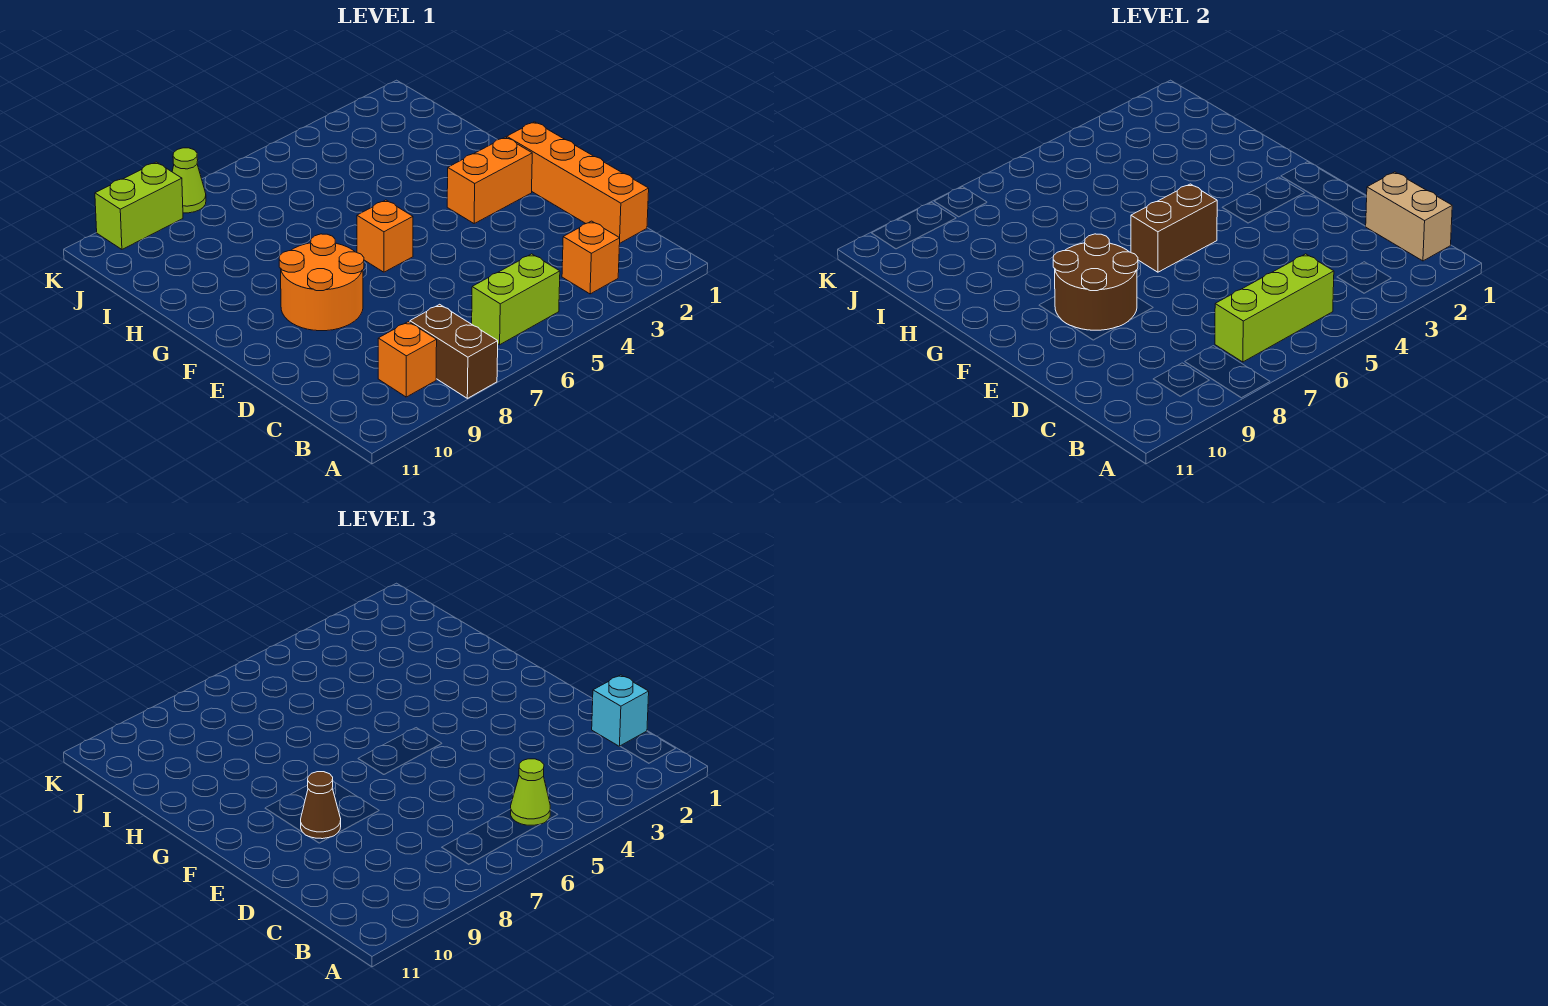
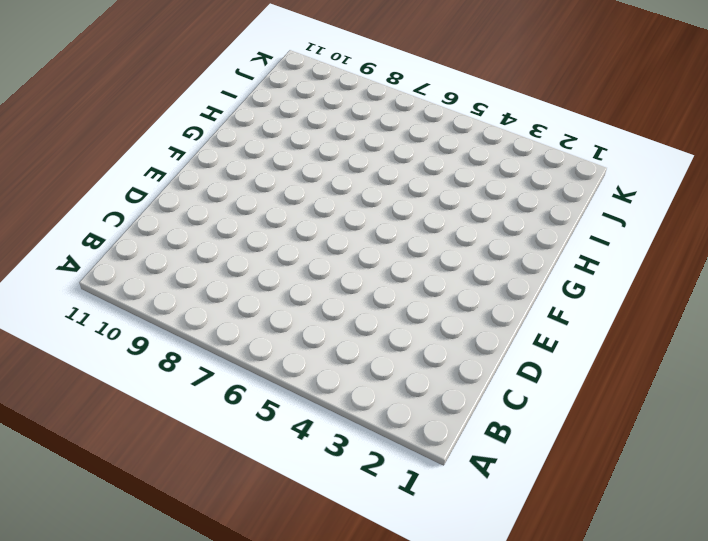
none -> brown 1x2 brick [410,304,498,398]
none -> orange 1x1 brick [562,221,620,294]
none -> lime 1x2 brick [472,254,560,345]

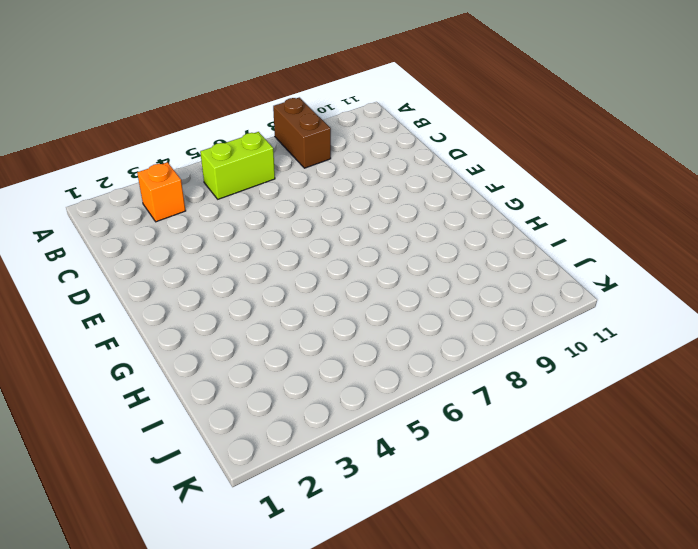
none -> orange 1x1 brick [378,322,437,397]
none -> orange 1x4 brick [507,122,649,243]
none -> orange 2x2 round brick [279,234,364,331]

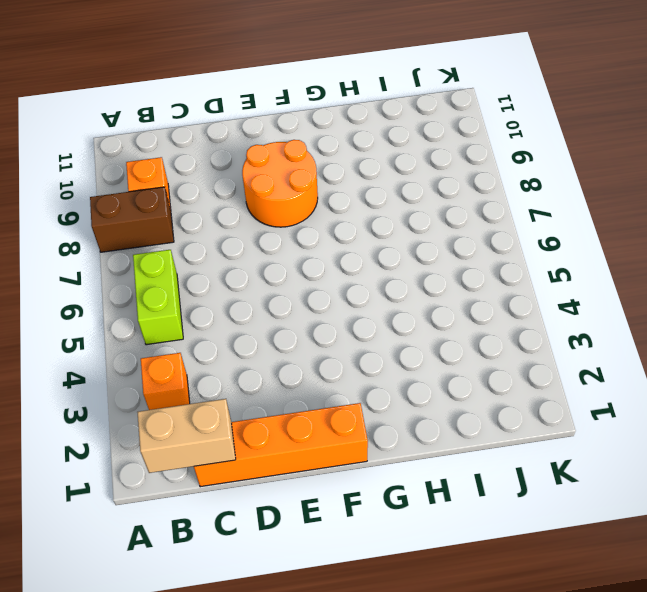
none -> orange 1x2 brick [447,137,532,223]
none -> orange 1x1 brick [357,200,413,272]
none -> lime 1x1 cone [172,148,206,213]

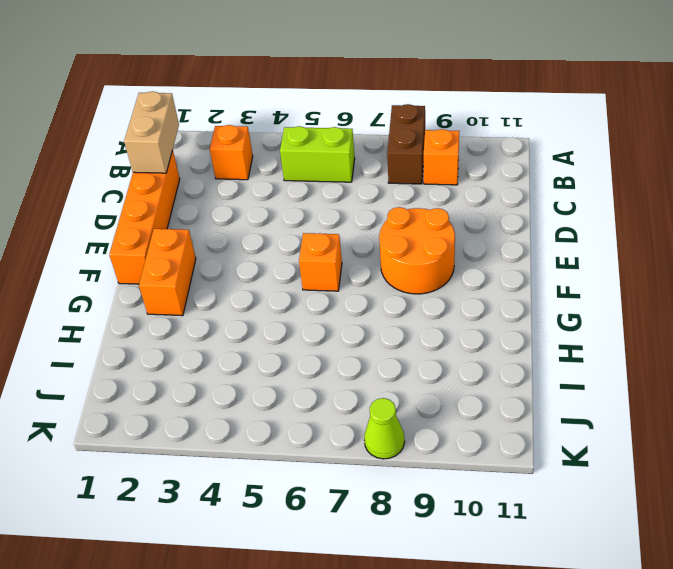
orange 1x2 brick [139,229,196,316] -> orange 1x2 brick turned to [447,137,532,223]
none -> lime 1x2 brick [95,162,183,249]
none -> lime 1x3 brick [1215,254,1334,362]
none -> brown 2x2 round brick [1053,234,1138,330]

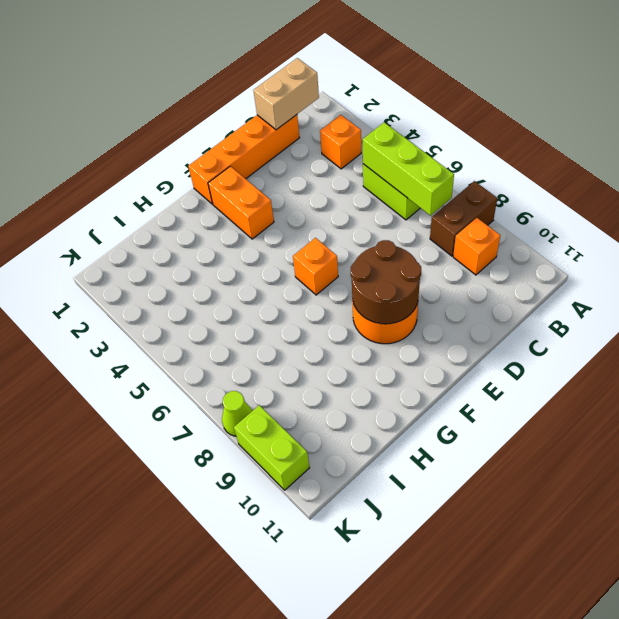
none -> brown 1x2 brick [1131,184,1217,272]
none -> lime 1x1 cone [511,759,550,825]
none -> cyan 1x1 brick [592,675,649,746]

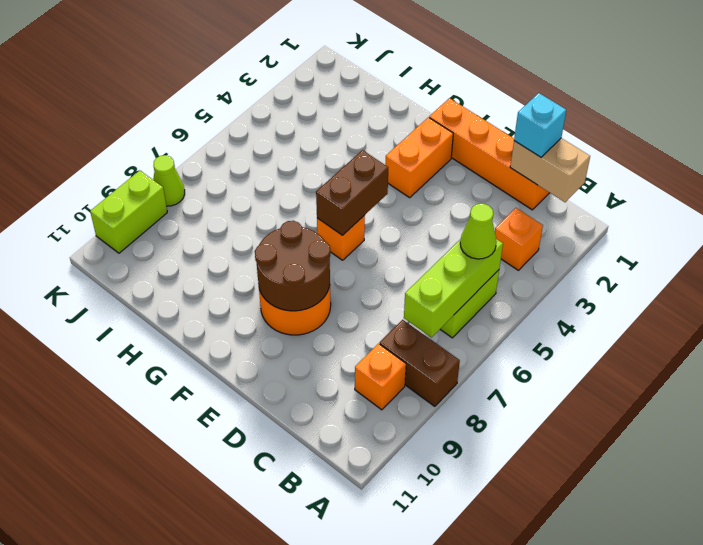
none -> brown 1x1 cone [301,772,341,839]

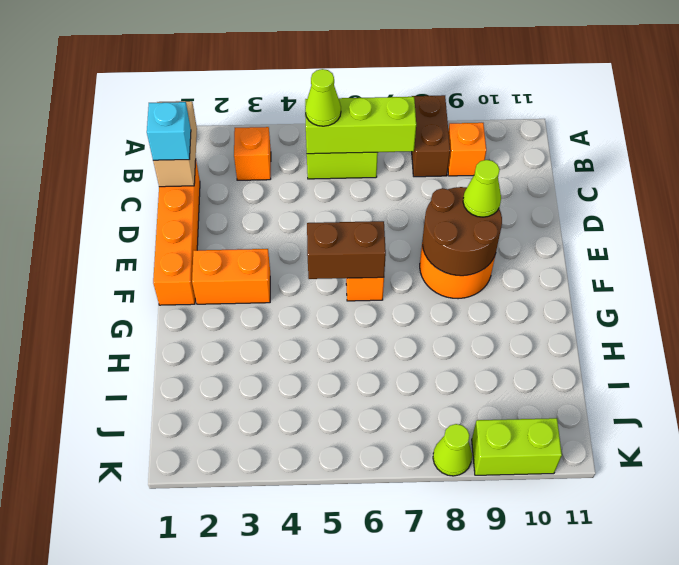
lime 1x1 cone [463,160,501,217] -> brown 1x1 cone [301,772,341,839]

